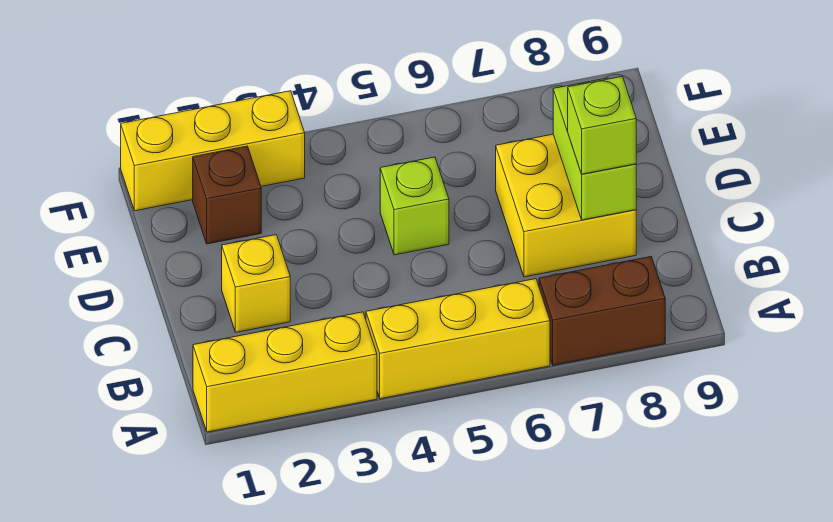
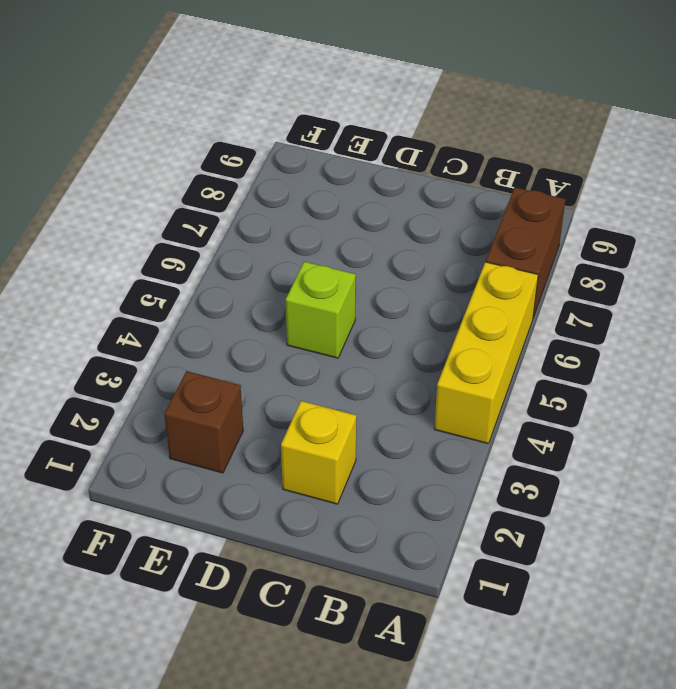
none -> yellow 1x3 brick [193,312,377,432]
none -> yellow 2x2 brick [496,134,636,277]

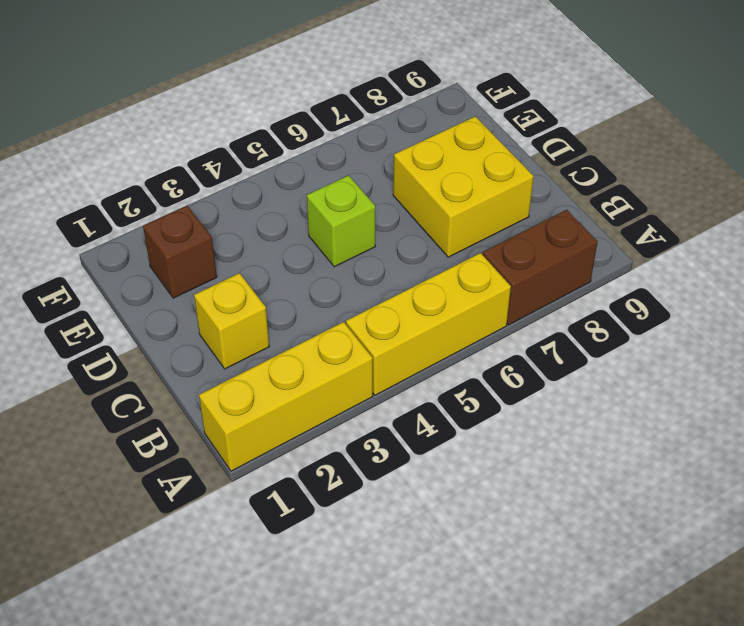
none -> yellow 1x3 brick [121,91,305,211]
none -> lime 1x2 brick [553,78,636,220]

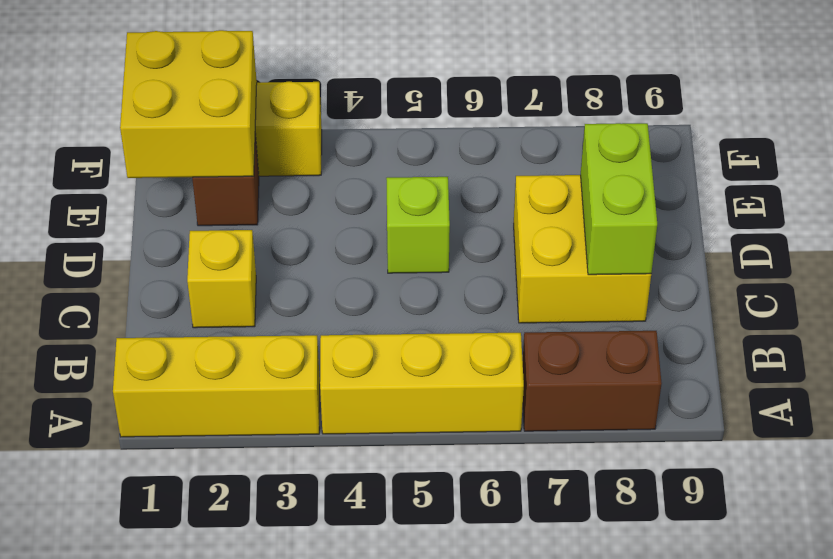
yellow 2x2 brick [120,30,257,178] -> none
none -> lime 1x1 brick [568,77,636,174]

